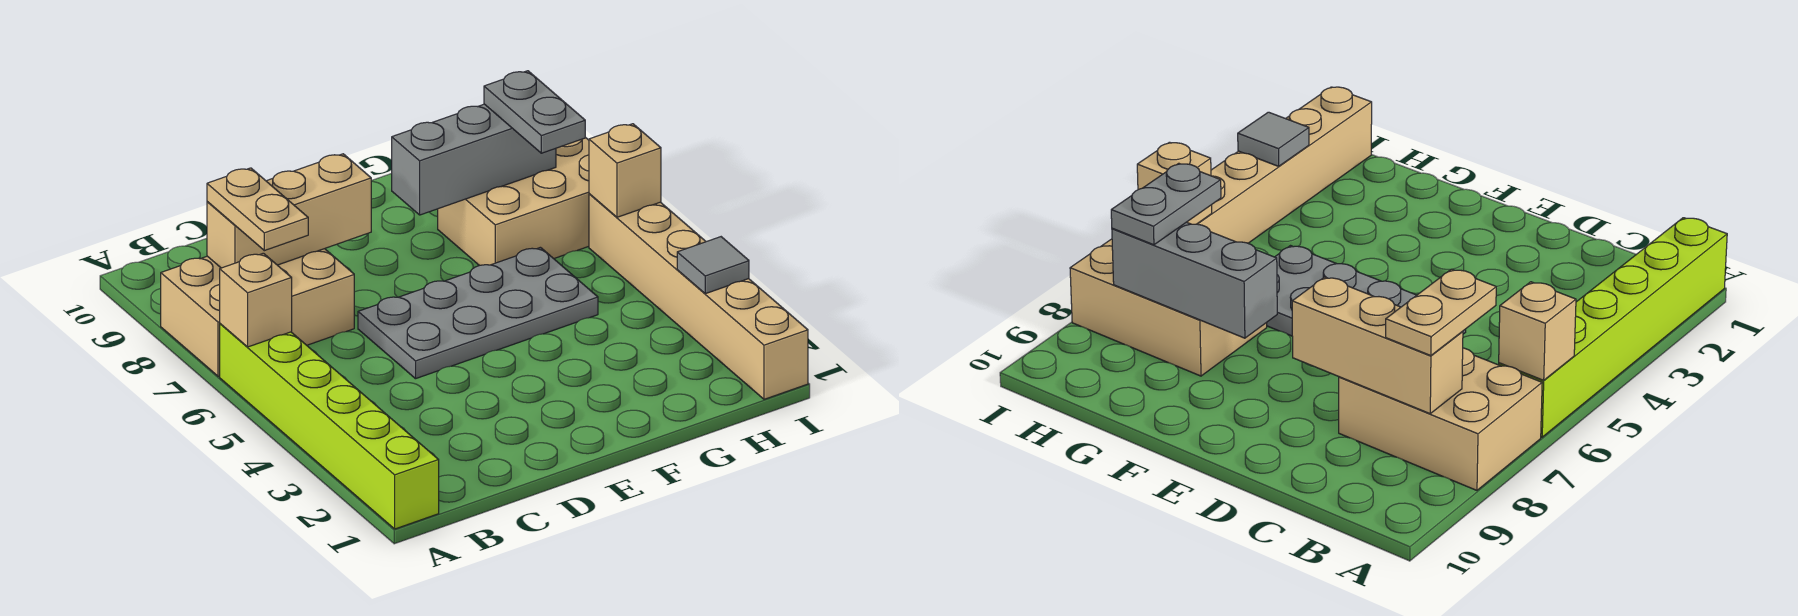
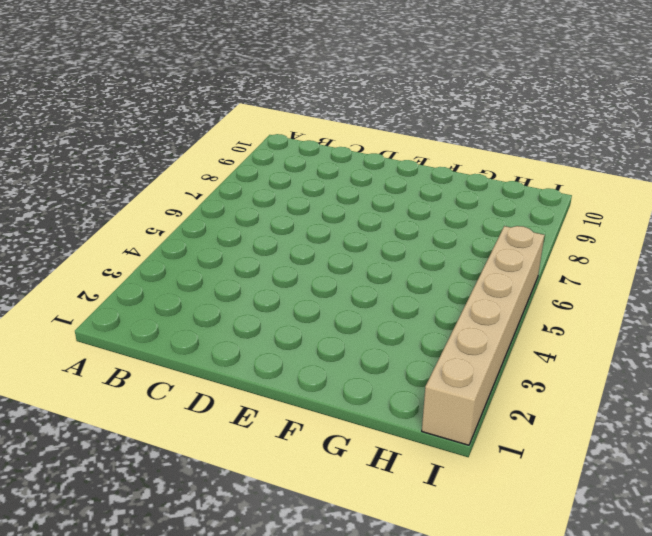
none -> lime 1x6 brick [220,324,439,529]
none -> tan 2x3 brick [161,249,354,376]
none -> grey 2x4 plate [358,247,598,379]

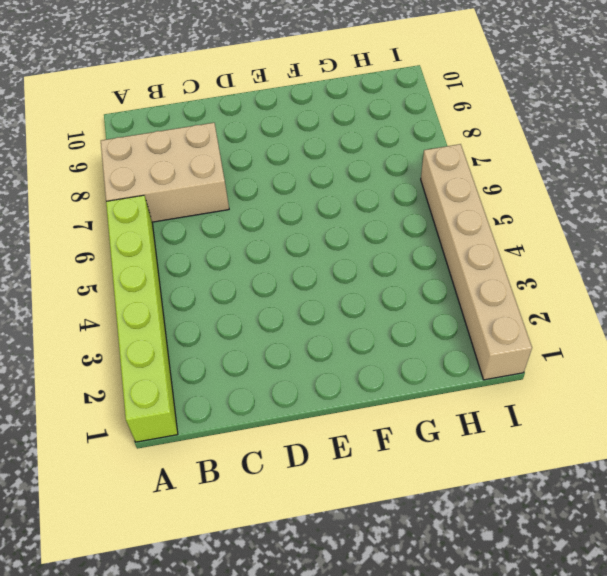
none -> grey 2x4 plate [358,247,598,379]
none -> tan 2x3 brick [438,137,589,266]
none -> tan 1x1 brick [220,253,292,347]

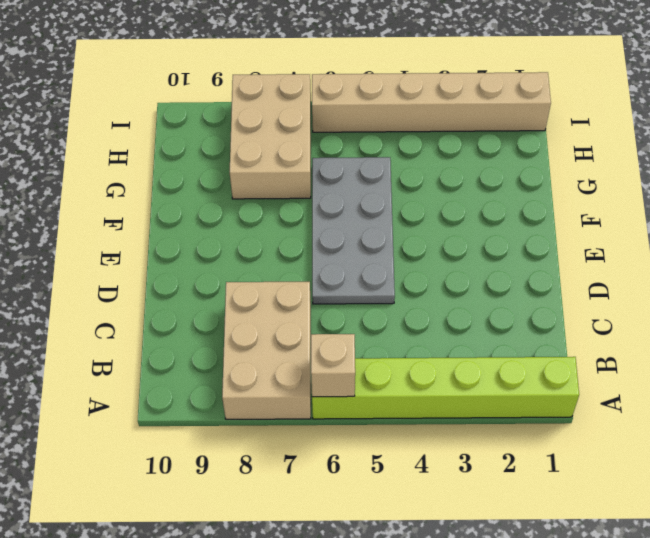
none -> tan 1x3 brick [207,154,371,268]
none -> grey 1x3 brick [392,104,556,215]
none -> grey 1x1 tile [677,237,749,294]

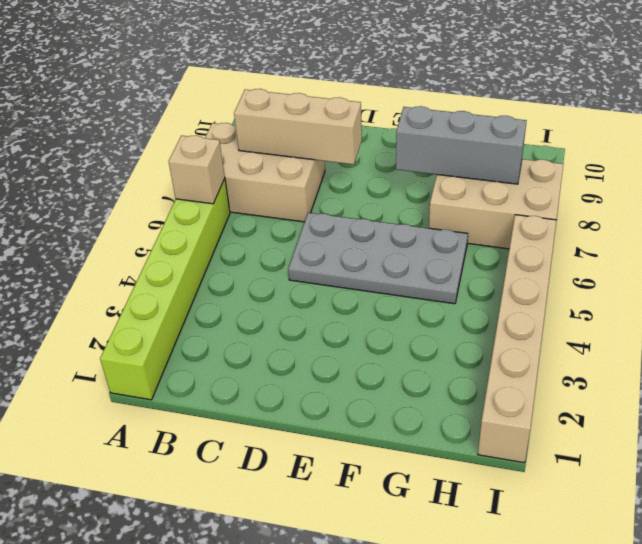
none -> grey 1x1 tile [677,237,749,294]
none -> tan 1x1 brick [589,124,661,217]
none -> tan 1x2 plate [207,168,308,251]

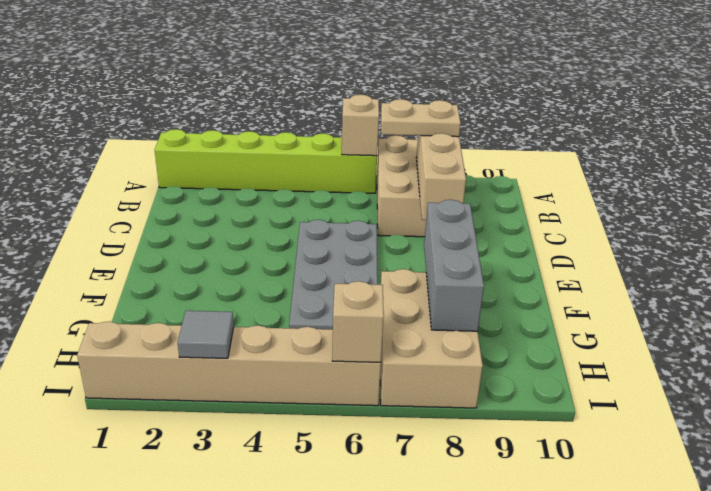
none -> grey 1x2 plate [484,71,585,153]

